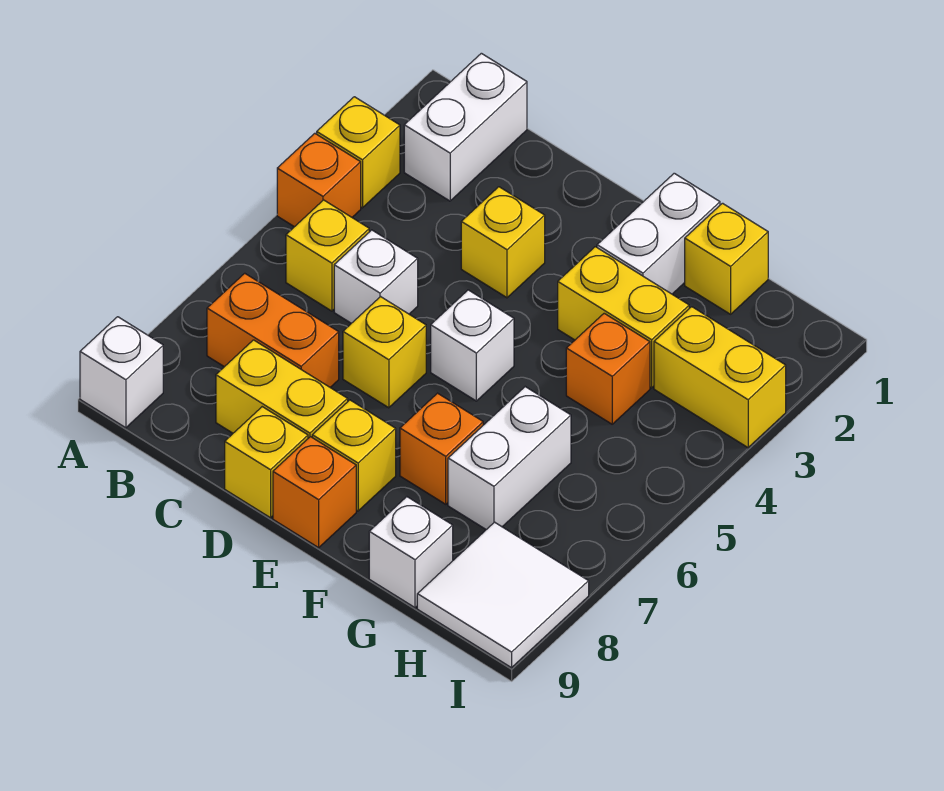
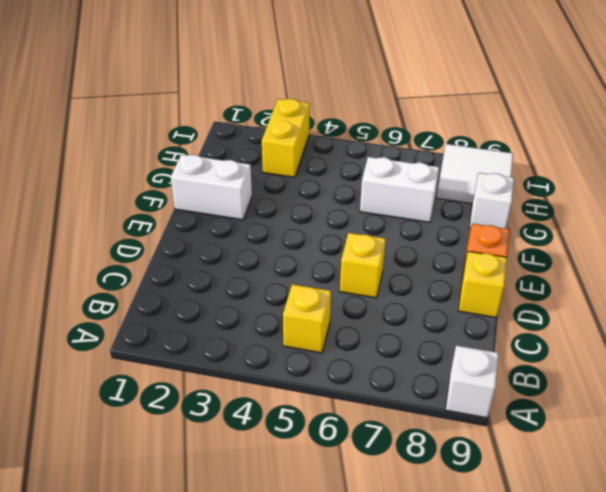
none -> yellow 1x1 brick [317,97,400,208]
none -> orange 1x1 brick [277,133,361,227]
none -> white 1x2 brick [404,53,527,201]

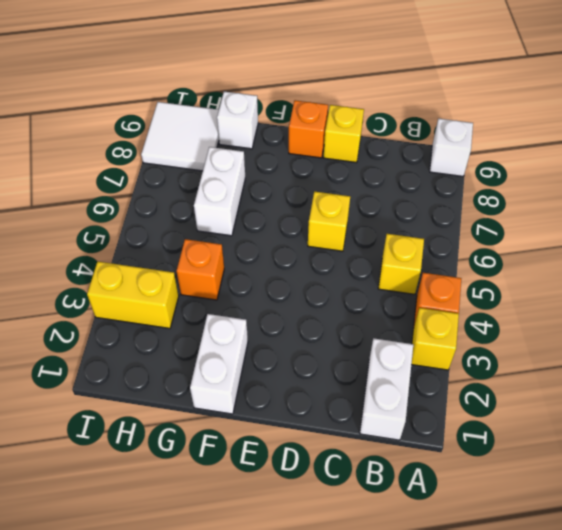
none -> orange 1x2 brick [207,273,339,387]
none -> white 1x1 brick [334,230,418,323]
none -> yellow 1x2 brick [216,340,348,438]

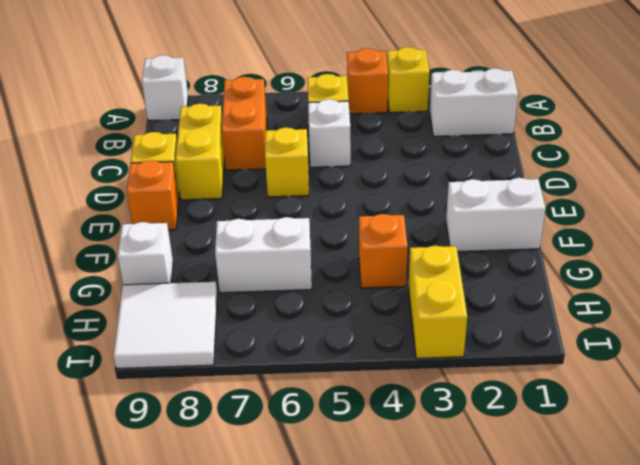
none -> yellow 1x1 brick [461,187,545,298]
none -> white 1x1 brick [431,290,514,401]
none -> yellow 1x1 brick [312,400,396,511]

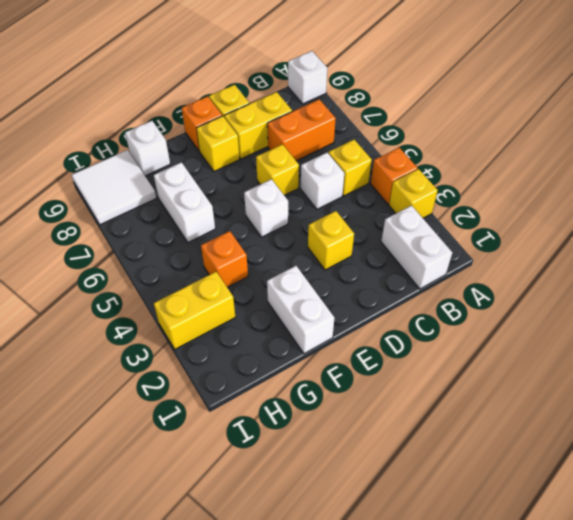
none -> yellow 1x2 brick [558,247,689,388]
none -> orange 1x1 brick [400,393,483,504]
none -> yellow 1x1 brick [685,203,768,314]

